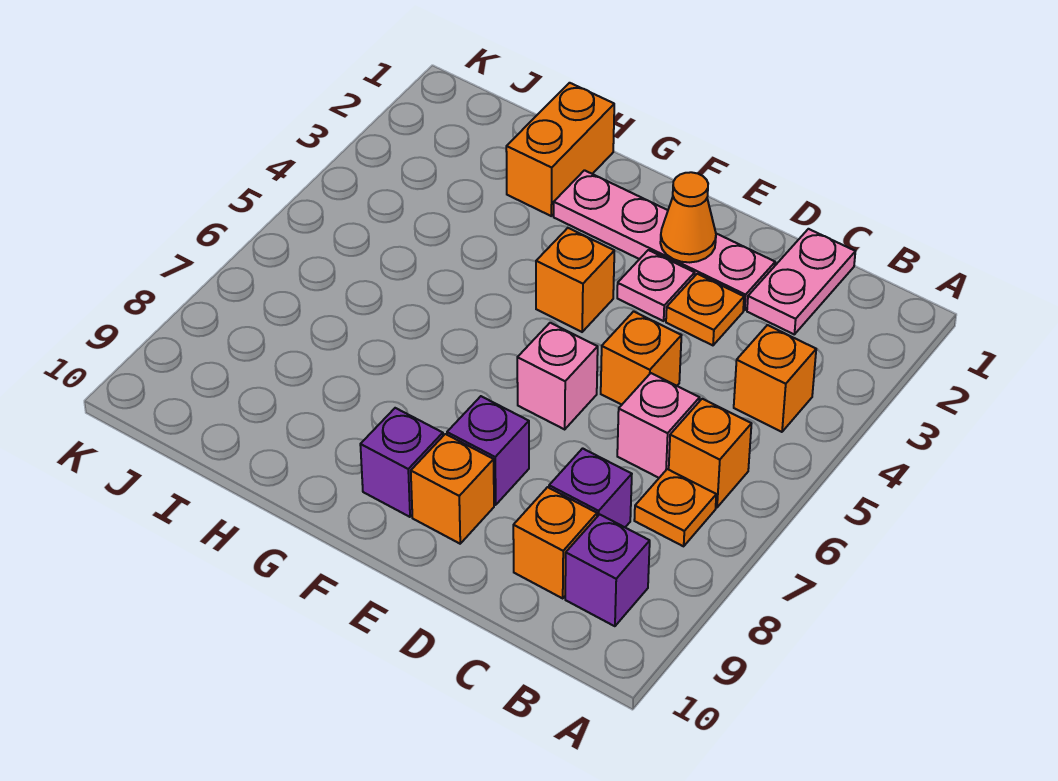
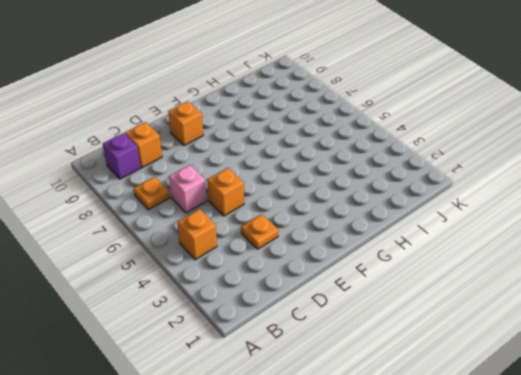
none -> orange 1x1 brick [669,399,751,507]
none -> pink 1x2 plate [747,229,855,334]
none -> purple 1x1 brick [549,448,632,527]

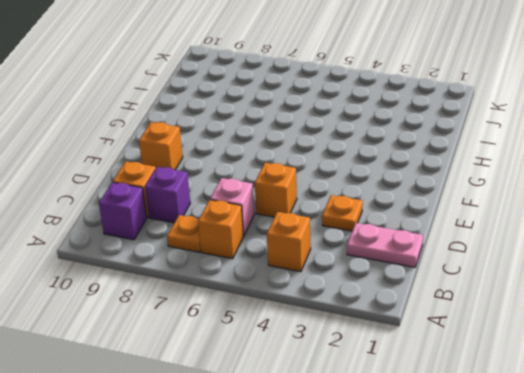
none -> pink 1x4 plate [554,170,775,310]
none -> pink 1x1 plate [617,250,695,321]
none -> pink 1x1 brick [517,323,598,429]

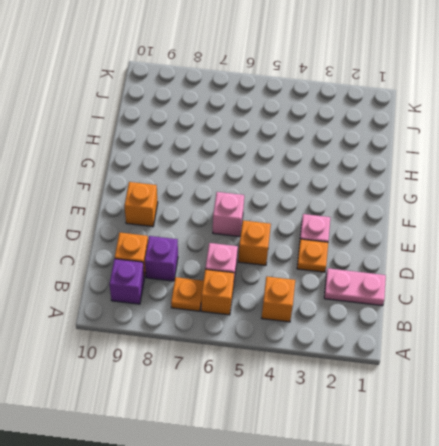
none -> pink 1x4 plate [554,170,775,310]
none -> purple 1x1 brick [447,396,529,505]
none -> orange 1x1 brick [536,228,614,332]

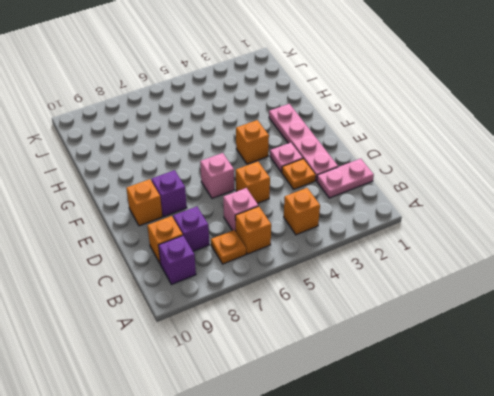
none -> purple 1x1 brick [360,408,443,517]
none -> orange 1x2 brick [506,83,614,216]
none -> orange 1x1 cone [660,172,716,262]

